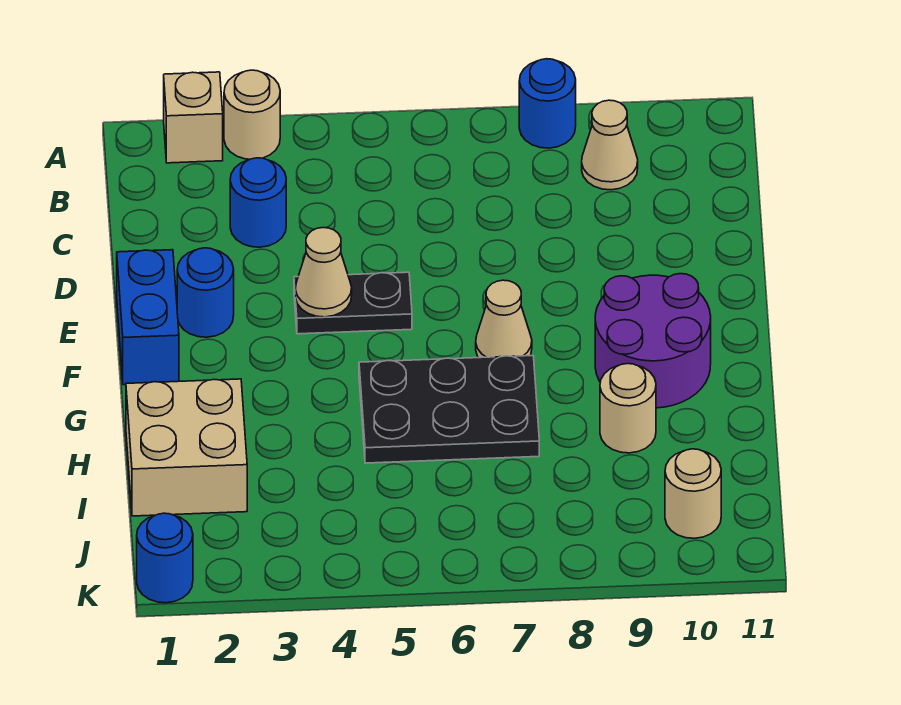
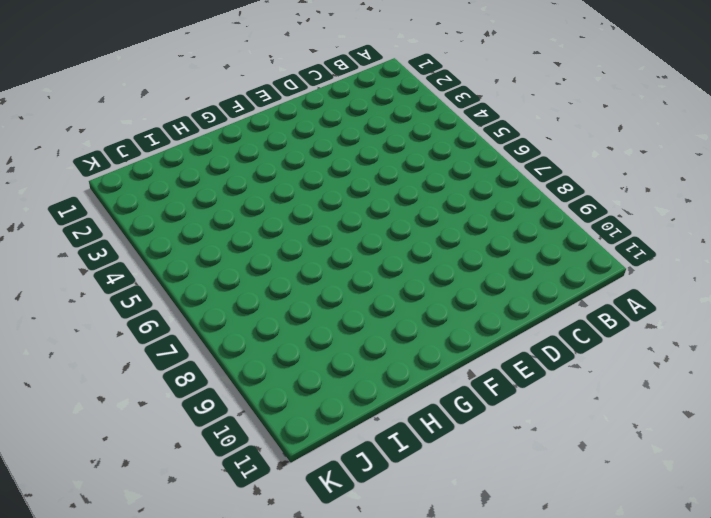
none -> tan 1x1 brick [164,72,223,163]
none -> tan 1x1 round brick [224,70,280,159]
none -> blue 1x1 round brick [519,59,576,148]

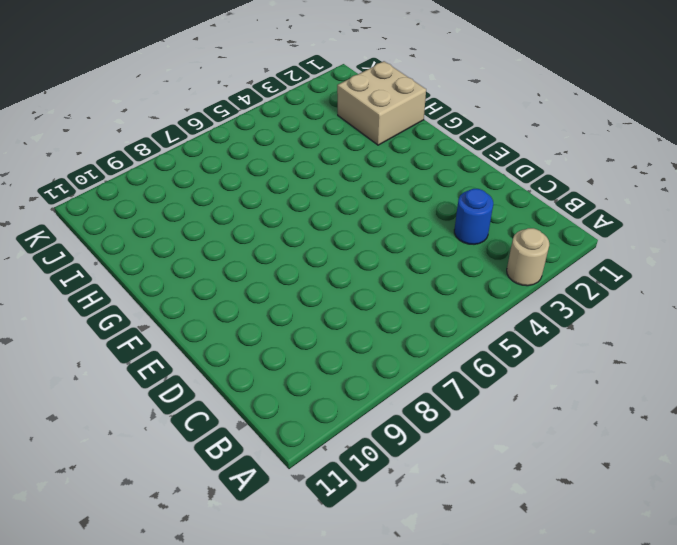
none -> tan 1x1 brick [164,72,223,163]
none -> blue 1x1 round brick [519,59,576,148]
none -> tan 1x1 cone [582,100,638,190]

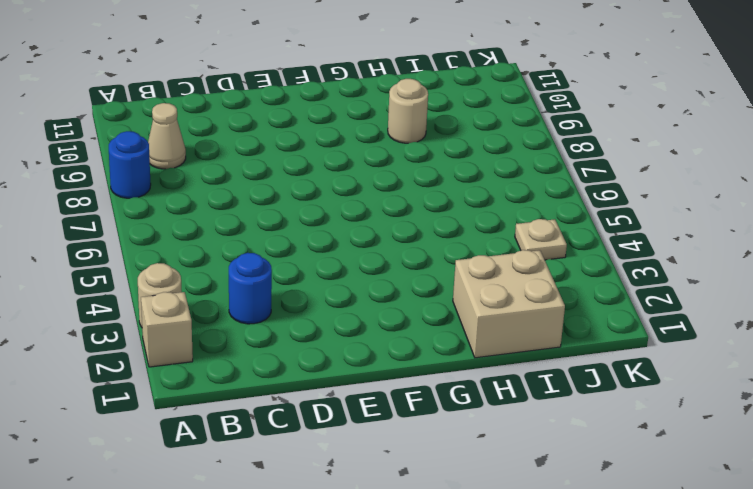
tan 1x1 plate [515,219,567,260] -> none
none -> blue 1x2 brick [117,250,179,385]
none -> blue 1x1 round brick [177,248,234,337]
none -> black 1x2 plate [294,272,412,334]

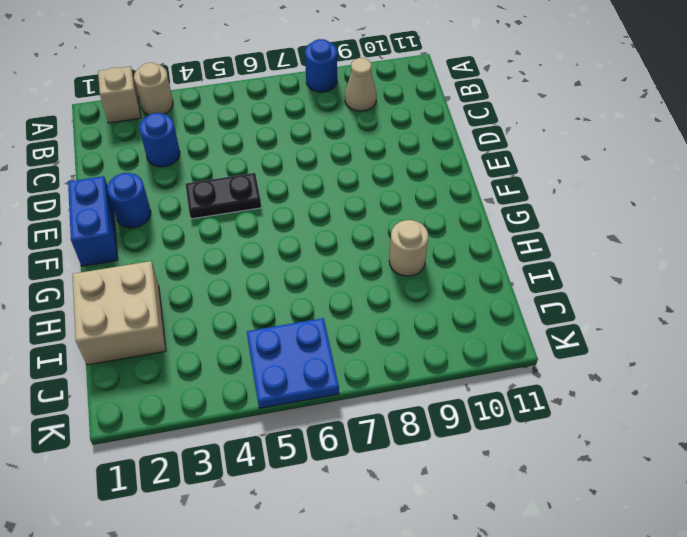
blue 2x2 plate [247,318,339,408] -> none
none -> tan 1x1 cone [476,280,532,358]
none -> purple 2x2 round brick [595,274,711,408]
none -> black 2x3 plate [359,356,539,463]

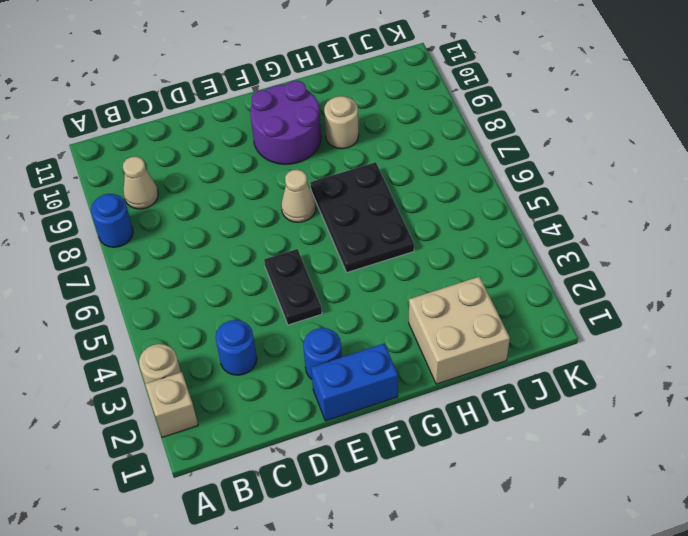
none -> tan 1x1 round brick [665,449,721,538]
none -> blue 1x1 round brick [137,513,193,603]
none -> tan 1x1 cone [295,228,352,317]

